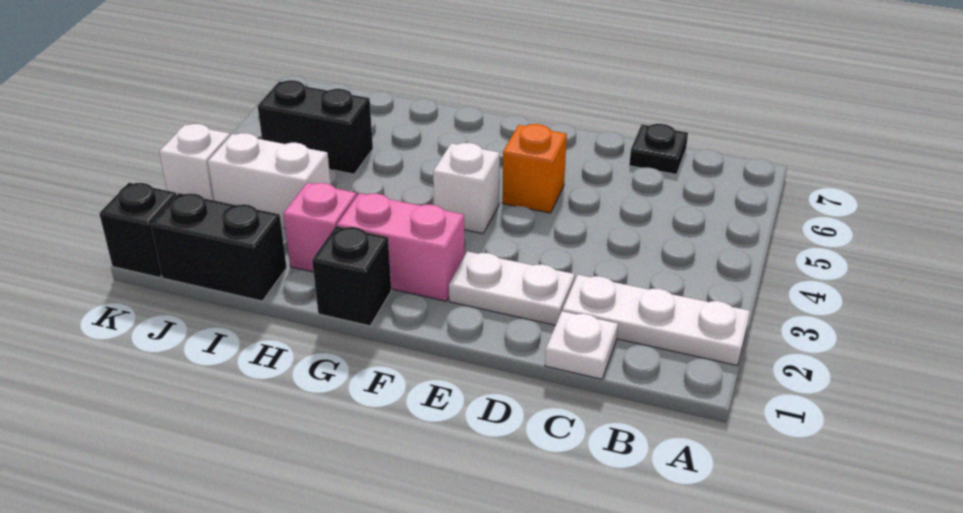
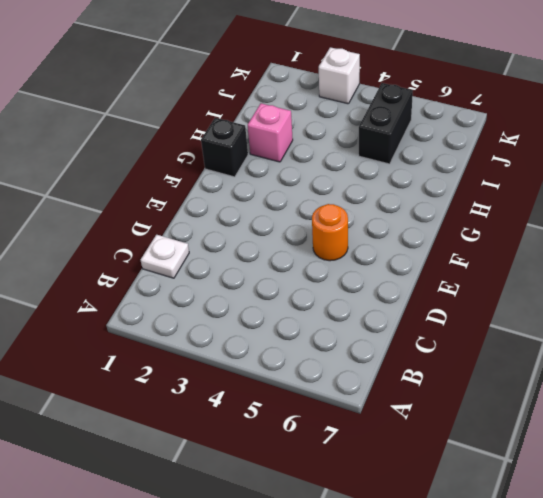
orange 1x1 round brick [312,204,348,261] -> orange 1x1 brick [502,124,567,213]
none -> white 1x3 plate [562,275,750,366]
none -> black 1x1 plate [629,124,688,174]
none -> white 1x2 plate [449,251,575,325]

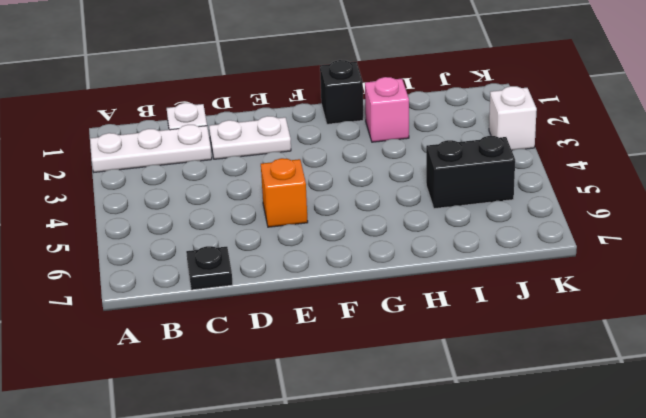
none -> pink 1x2 brick [337,193,465,301]
none -> white 1x1 brick [433,143,500,233]
none -> black 1x2 brick [151,193,287,301]

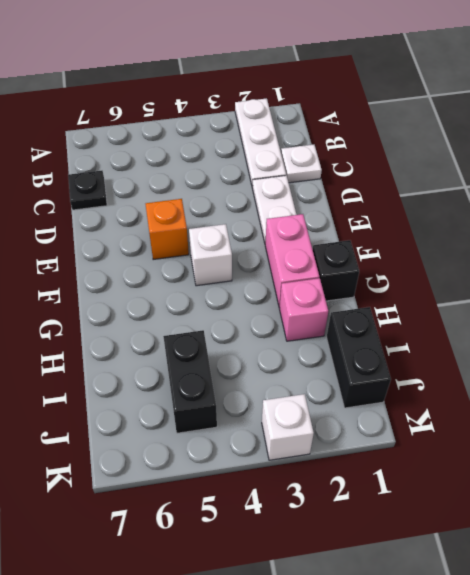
none -> white 1x2 brick [208,133,331,228]
none -> black 1x1 brick [99,183,177,277]

